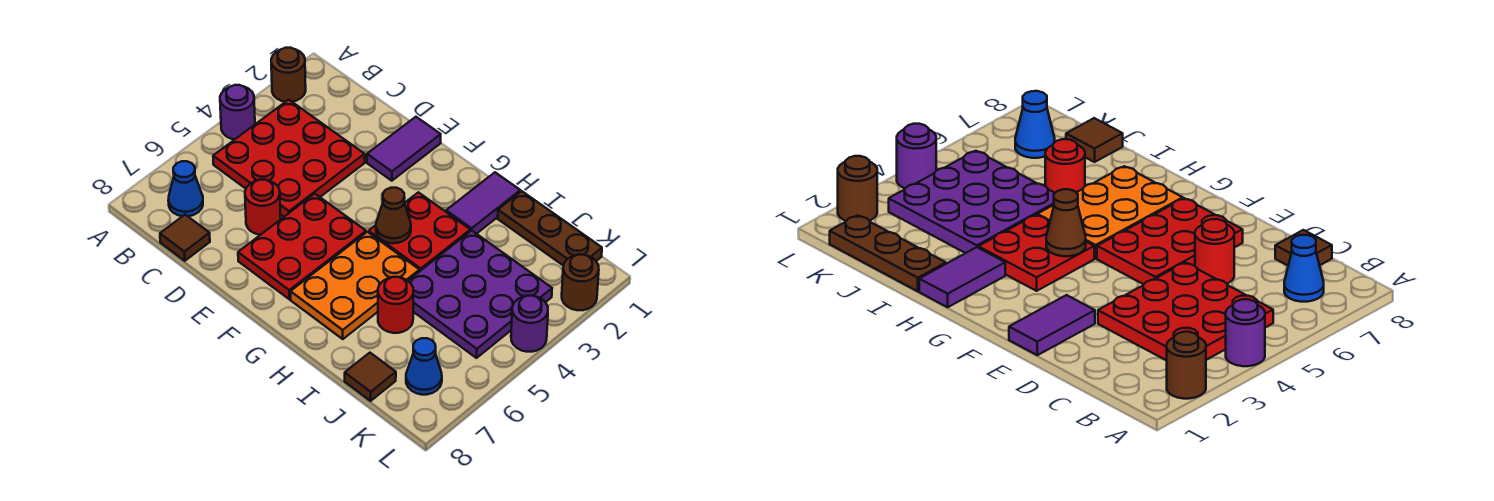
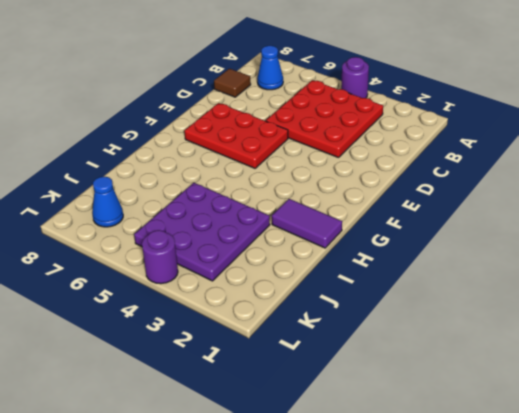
none -> brown 1x1 round brick [271,48,306,102]
none -> red 1x1 round brick [245,180,281,235]
none -> purple 1x2 tile [367,117,441,181]

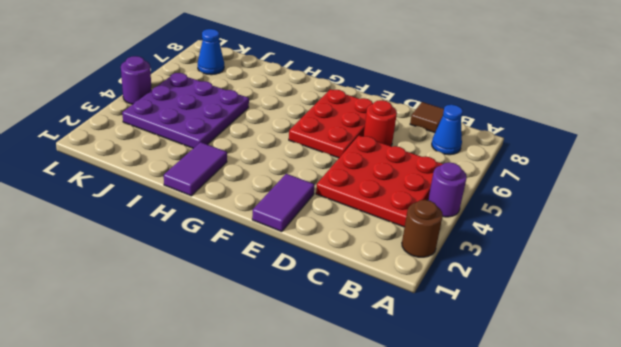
none -> red 2x2 plate [369,192,470,271]
none -> orange 2x3 plate [291,232,420,339]
none -> brown 1x3 plate [498,191,602,266]

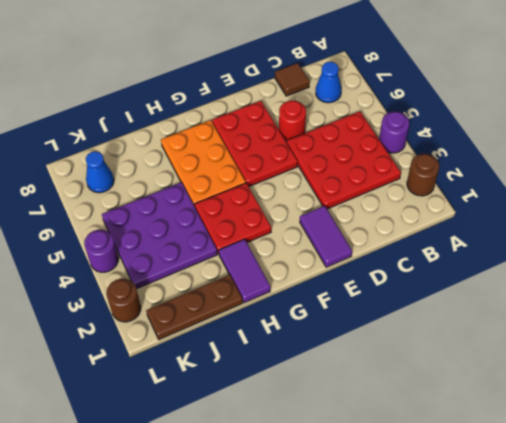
none -> red 1x1 round brick [378,277,413,333]
none -> brown 1x1 tile [345,353,396,401]
none -> brown 1x1 cone [376,188,411,243]

